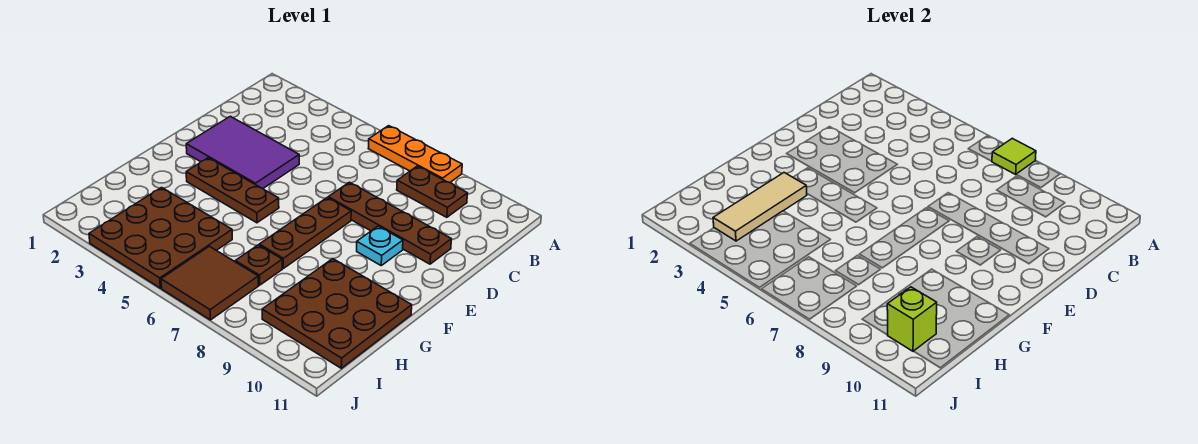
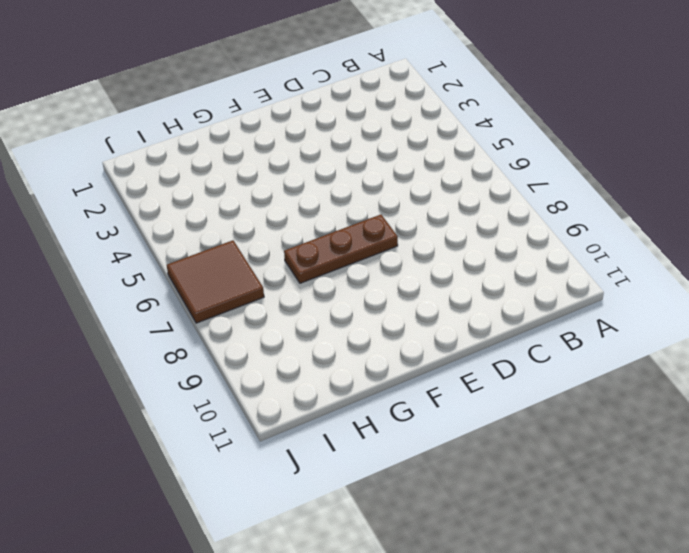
none -> orange 1x3 plate [368,126,462,183]
none -> brown 1x2 plate [397,166,468,217]
none -> purple 2x3 tile [186,116,299,188]

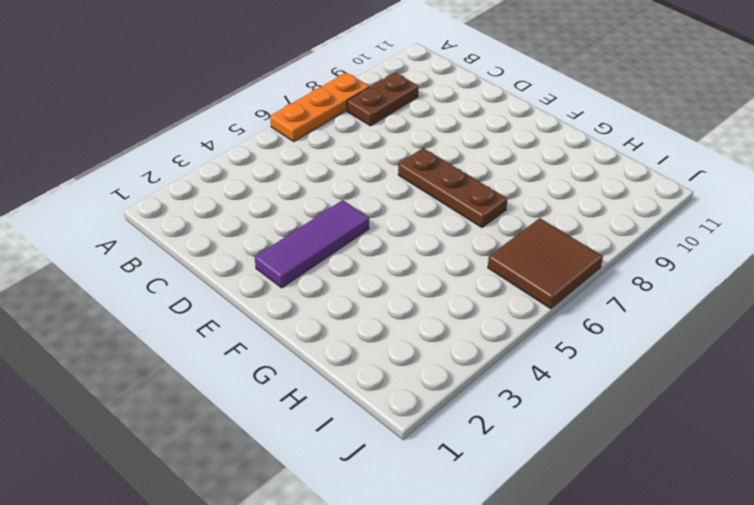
purple 1x3 tile [255,200,369,288] -> purple 2x3 tile [186,116,299,188]
none -> brown 1x4 plate [328,182,451,264]
none -> cyan 1x1 plate [357,226,403,265]
none -> brown 1x3 plate [186,158,279,223]

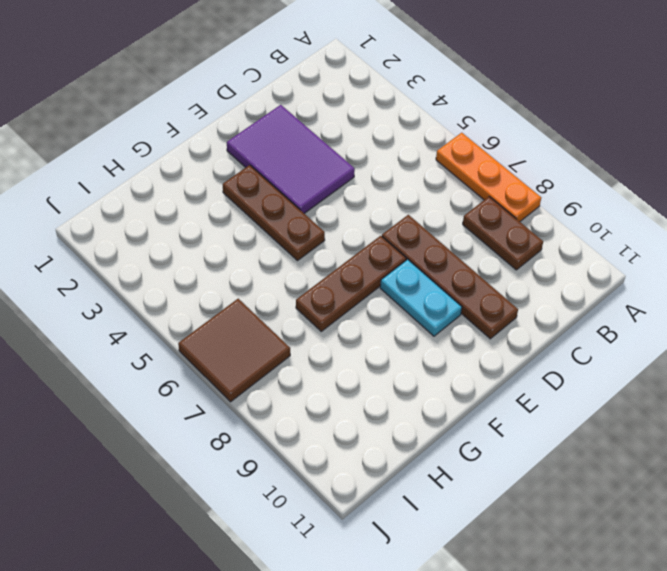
cyan 1x2 plate [380,259,462,336] -> cyan 1x1 plate [357,226,403,265]
none -> brown 3x3 plate [262,259,412,368]
none -> brown 3x3 plate [89,188,232,288]
none -> brown 1x1 plate [235,245,282,285]

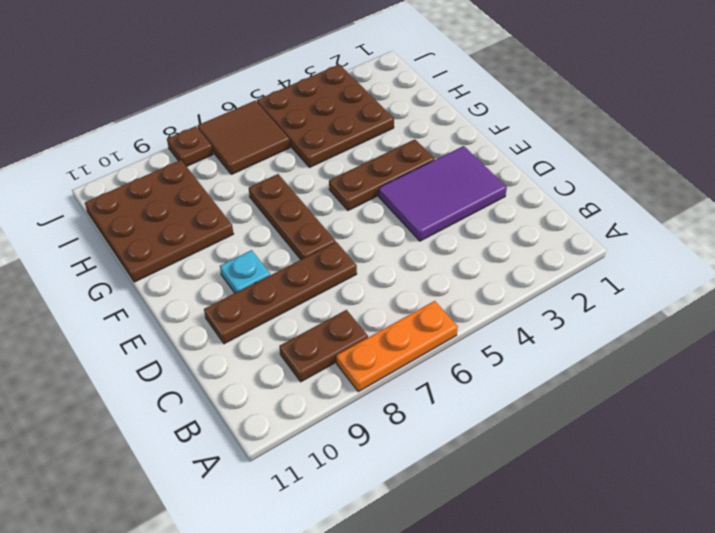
brown 1x1 plate [167,126,213,166] -> brown 1x1 plate moved to [235,245,282,285]
none -> lime 1x1 tile [992,138,1036,174]
none -> tan 1x3 tile [713,173,807,241]
none -> lime 1x1 brick [887,287,937,351]

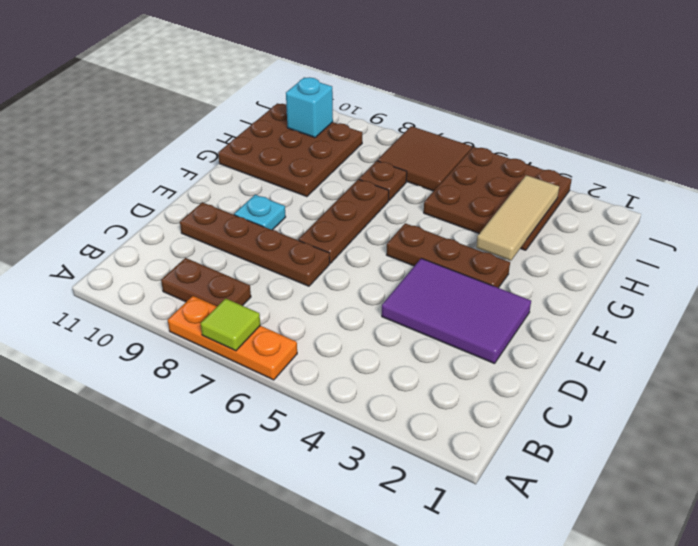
cyan 1x1 brick [286,77,333,138] -> lime 1x1 brick [887,287,937,351]

